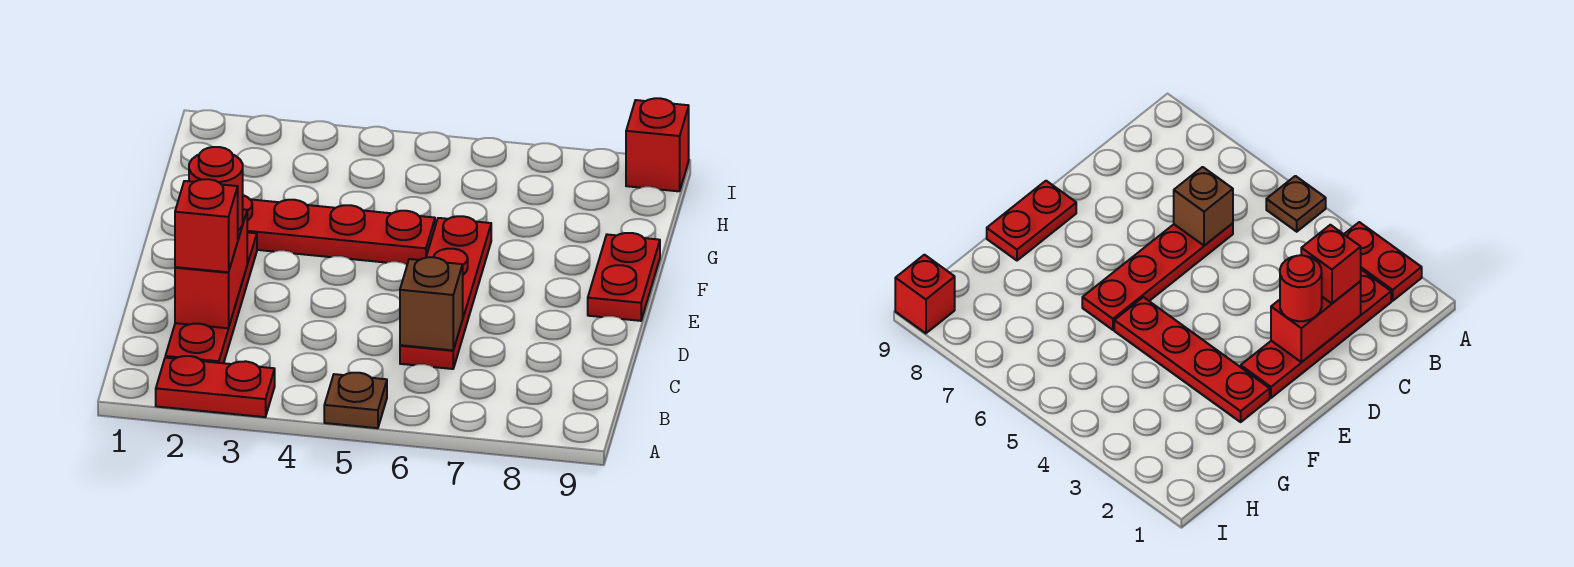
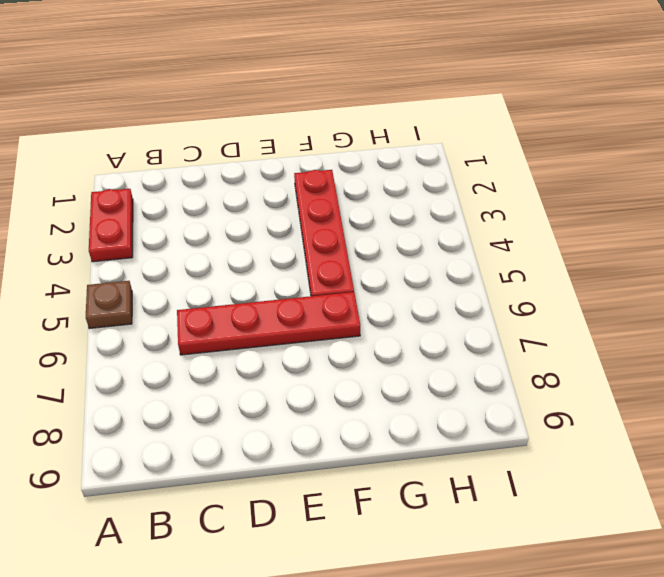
none -> red 1x4 plate [165,232,257,363]
none -> red 1x2 plate [588,233,660,321]

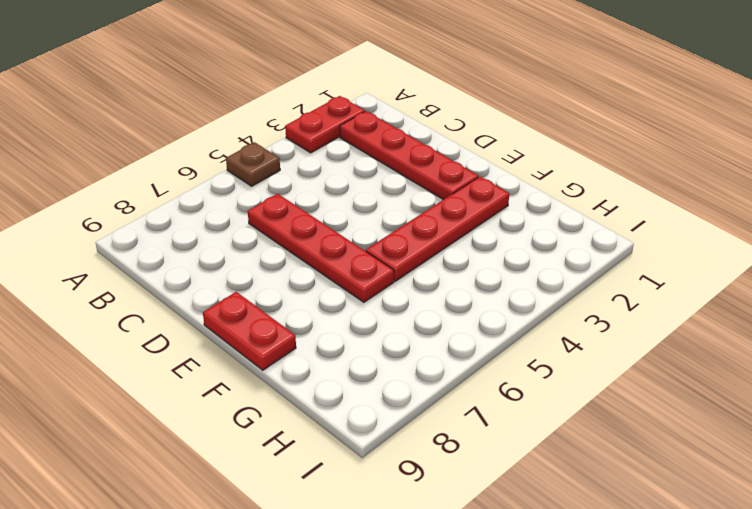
none -> red 1x1 brick [626,98,689,191]
none -> red 1x2 brick [175,209,247,328]

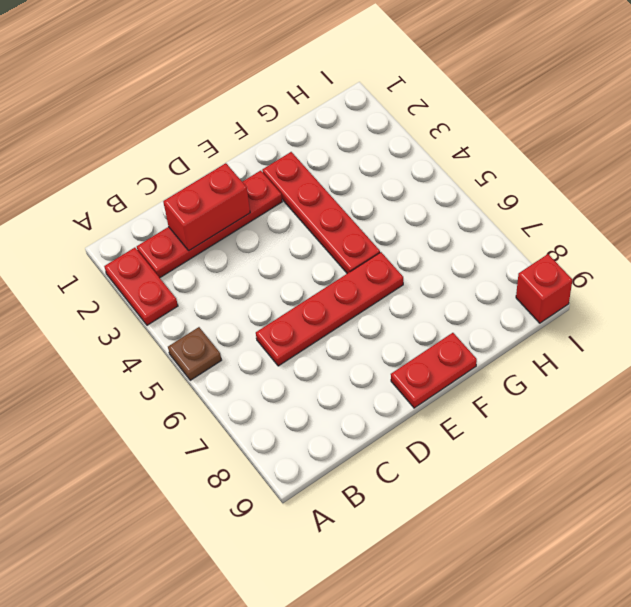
none -> brown 1x1 brick [400,257,463,350]
none -> red 1x1 brick [175,179,238,272]

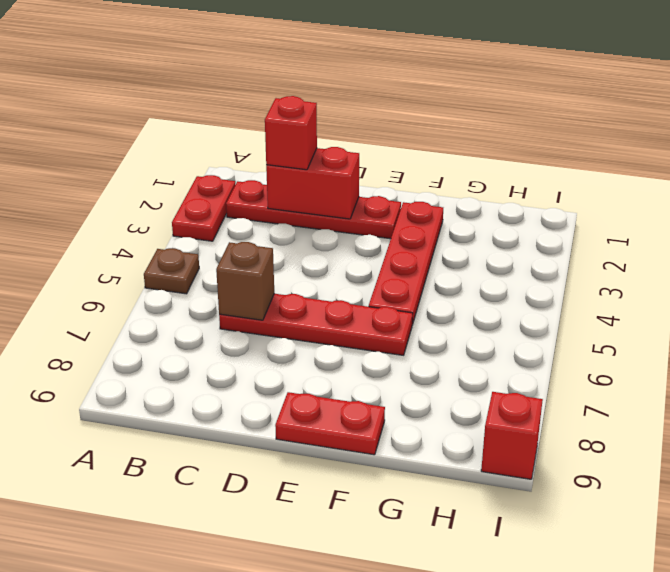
none -> red 1x1 round brick [189,147,243,230]

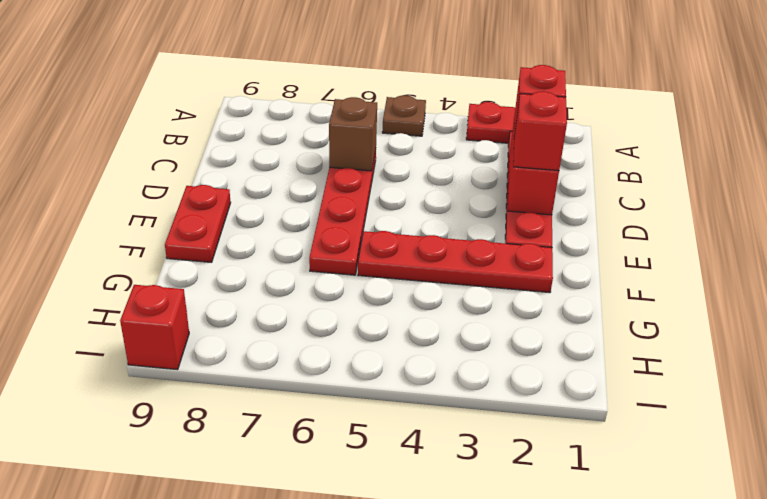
red 1x1 brick [513,91,567,171] -> red 1x1 round brick [189,147,243,230]

